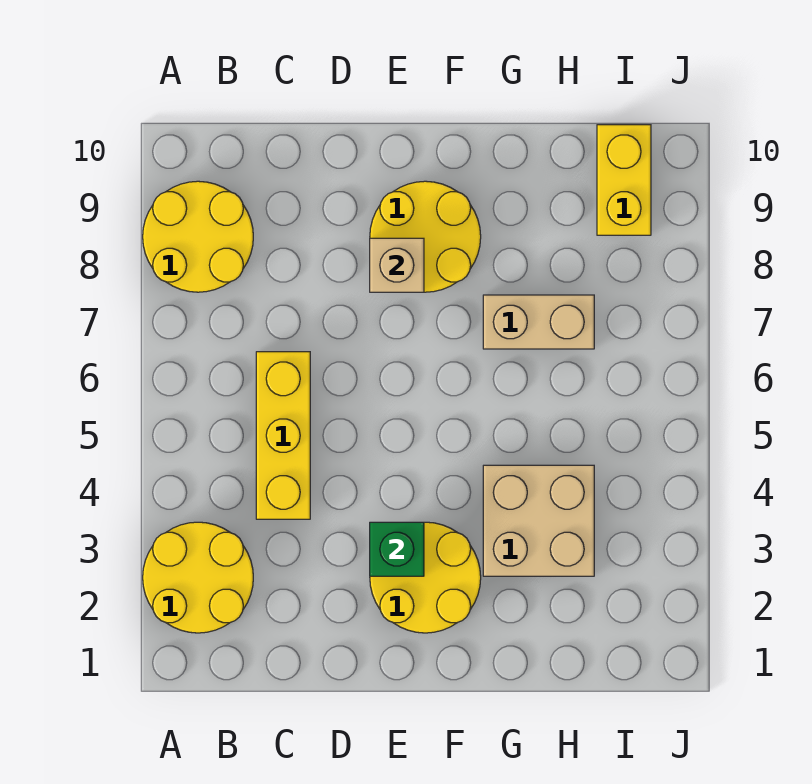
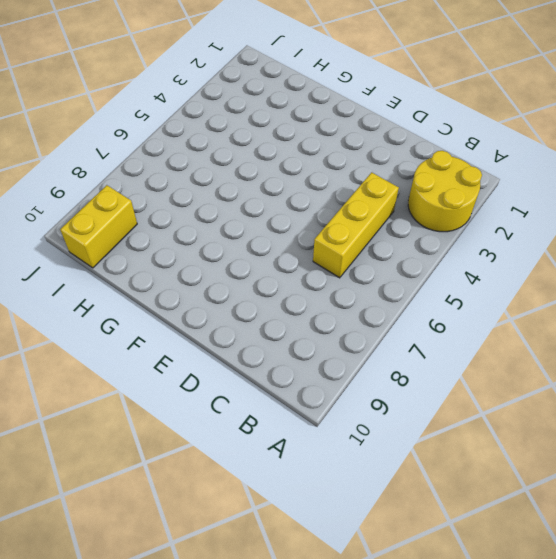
none -> yellow 2x2 round brick [143,181,253,292]
none -> yellow 2x2 round brick [370,522,481,633]

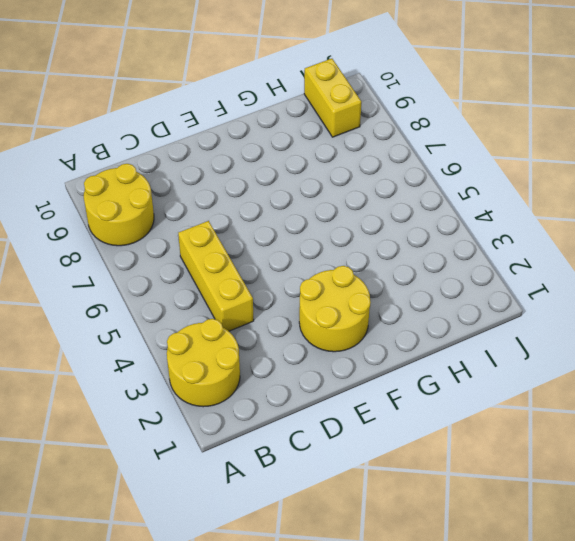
none -> yellow 2x2 round brick [370,181,481,292]
none -> tan 2x2 brick [483,465,594,576]

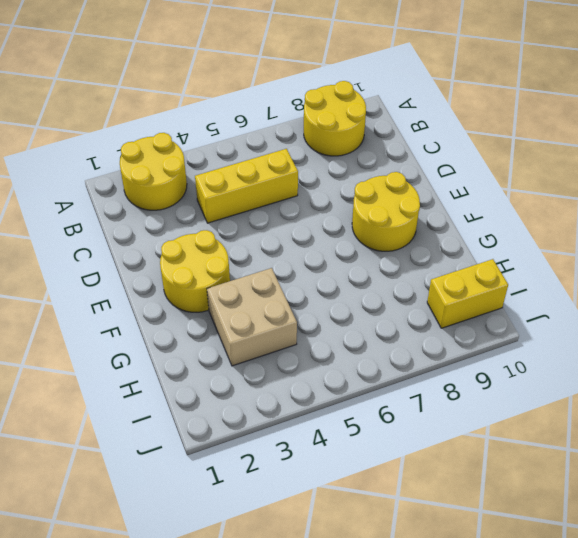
none -> tan 1x2 brick [483,295,594,349]
none -> green 1x1 brick [370,522,424,576]

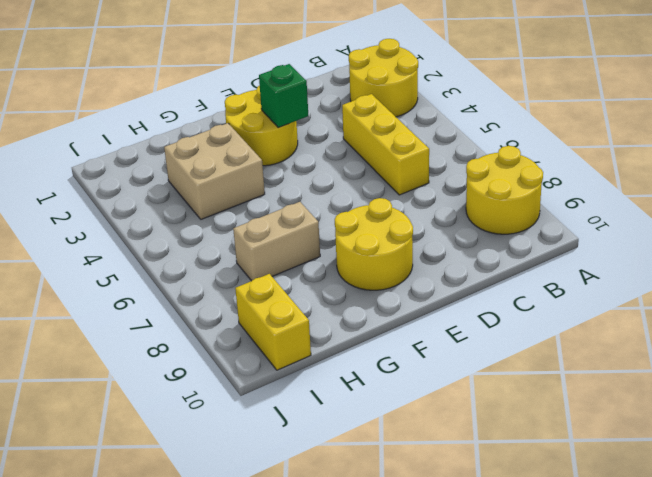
none -> tan 1x1 brick [370,238,424,292]

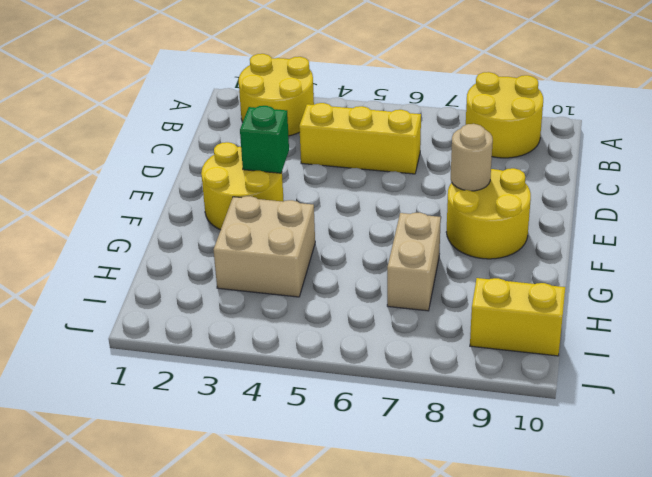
tan 1x1 round brick [451,124,493,191] -> tan 1x1 brick [370,238,424,292]

